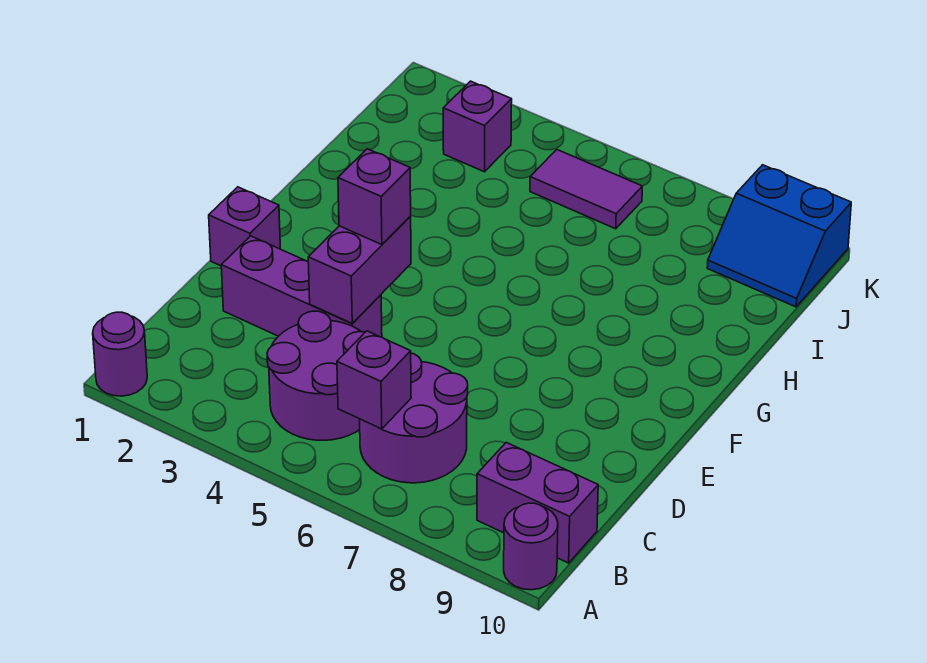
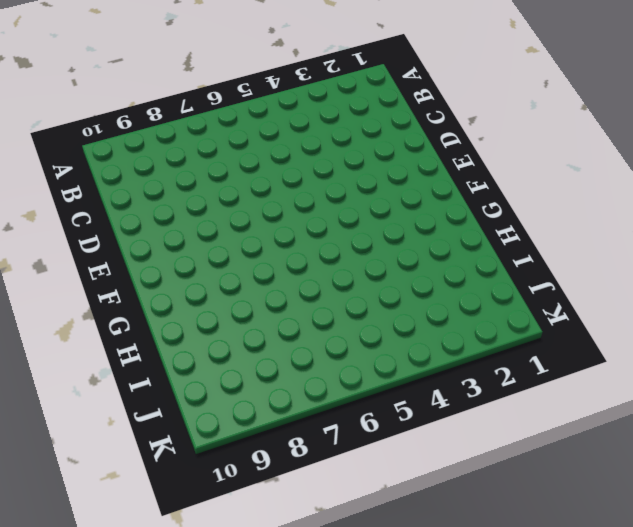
none -> purple 1x1 round brick [93,312,147,396]
none -> purple 1x1 round brick [504,503,558,590]
none -> purple 2x2 round brick [267,311,365,440]

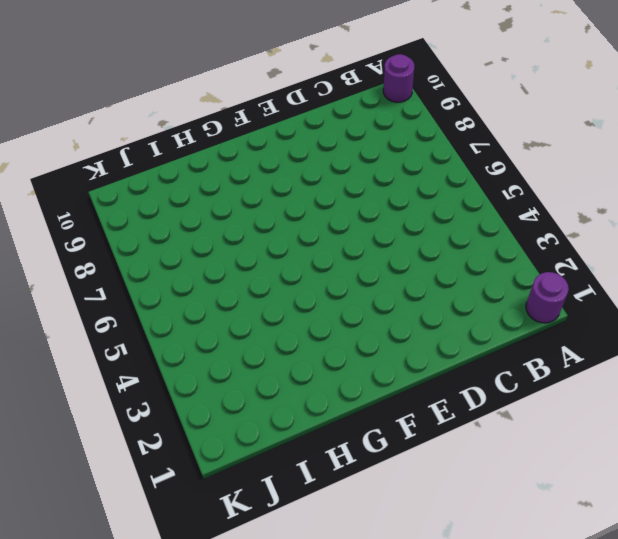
none -> purple 2x2 round brick [267,311,365,440]
none -> purple 2x2 round brick [360,353,468,483]
none -> purple 1x2 brick [477,442,598,563]

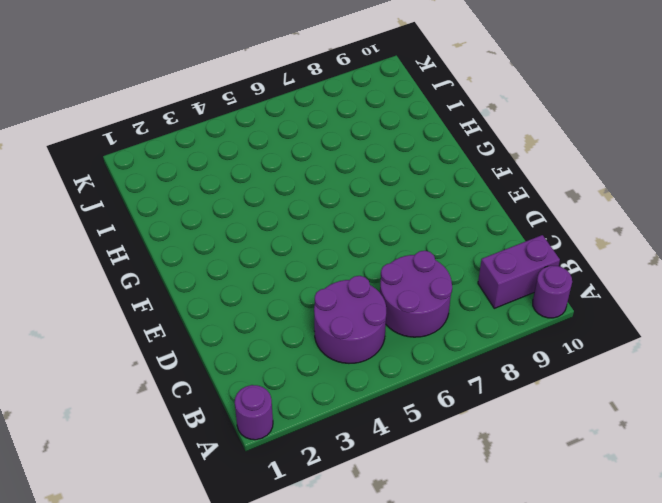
none -> purple 1x3 brick [221,236,382,337]
none -> purple 1x1 brick [209,187,280,266]
none -> purple 1x1 brick [443,81,512,172]

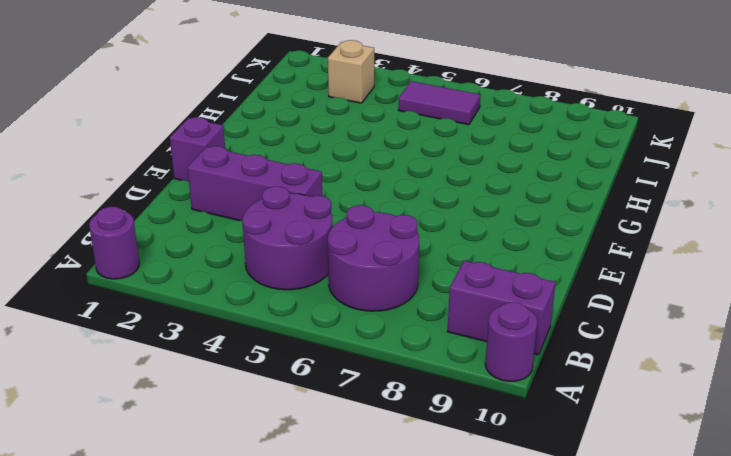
tan 1x1 brick [328,40,374,103] -> purple 1x1 brick [443,81,512,172]
none -> blue 2x2 slope [707,165,851,307]
none -> purple 1x1 brick [337,331,411,429]
none -> purple 1x2 brick [308,216,411,323]

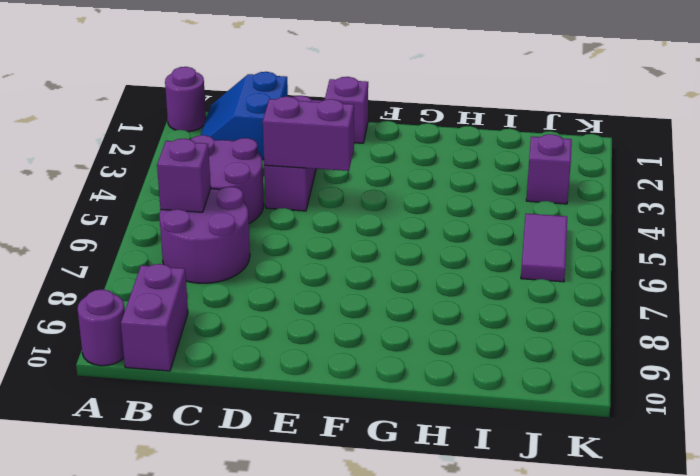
blue 2x2 slope [200,72,288,160] -> blue 2x2 slope moved to [707,165,851,307]
none -> purple 1x1 brick [338,149,411,245]

